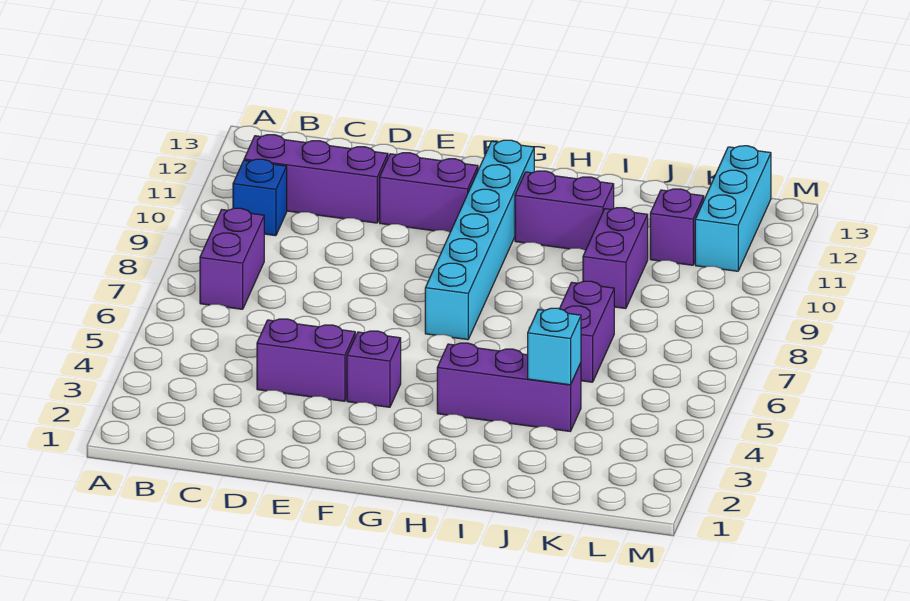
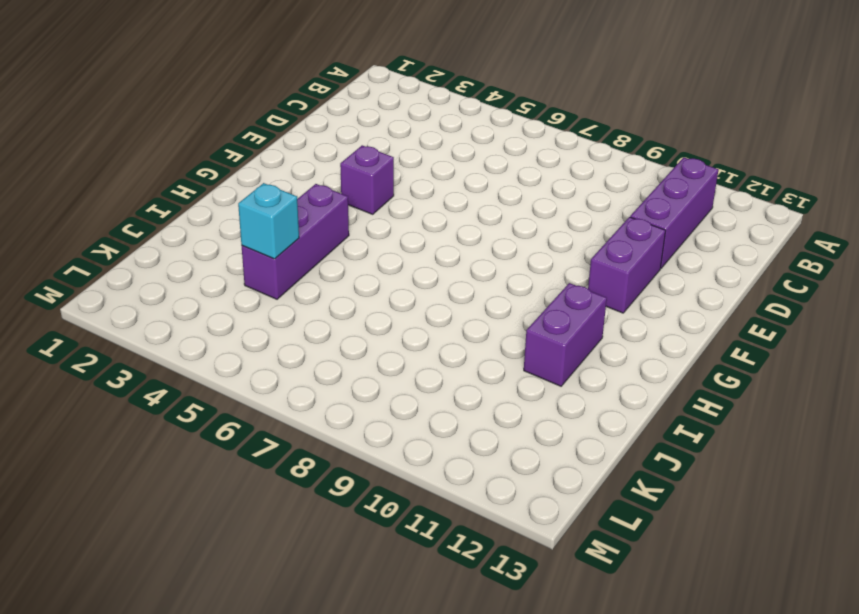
none -> purple 1x2 brick [200,208,264,309]
none -> blue 1x1 brick [233,159,287,236]
none -> purple 1x2 brick [257,319,355,401]

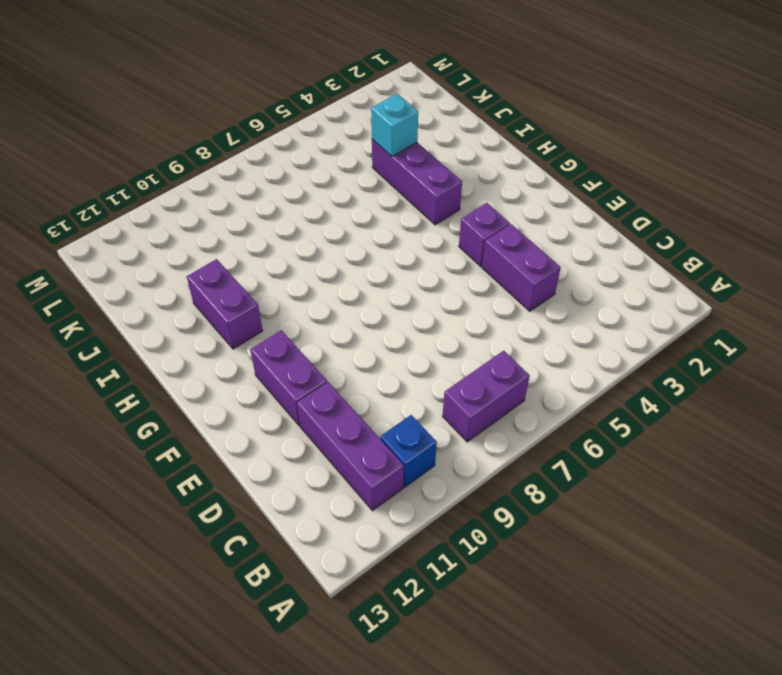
none -> cyan 1x6 brick [425,140,534,340]
none -> purple 1x2 brick [560,281,614,382]
none -> purple 1x2 brick [583,208,648,309]

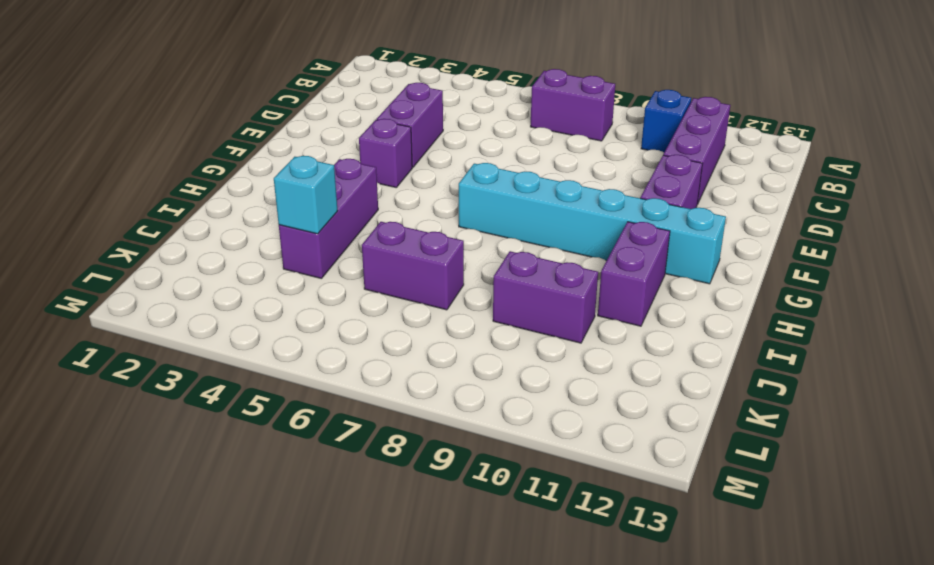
none -> purple 1x1 brick [650,189,704,265]
none -> cyan 1x3 brick [695,146,771,271]

